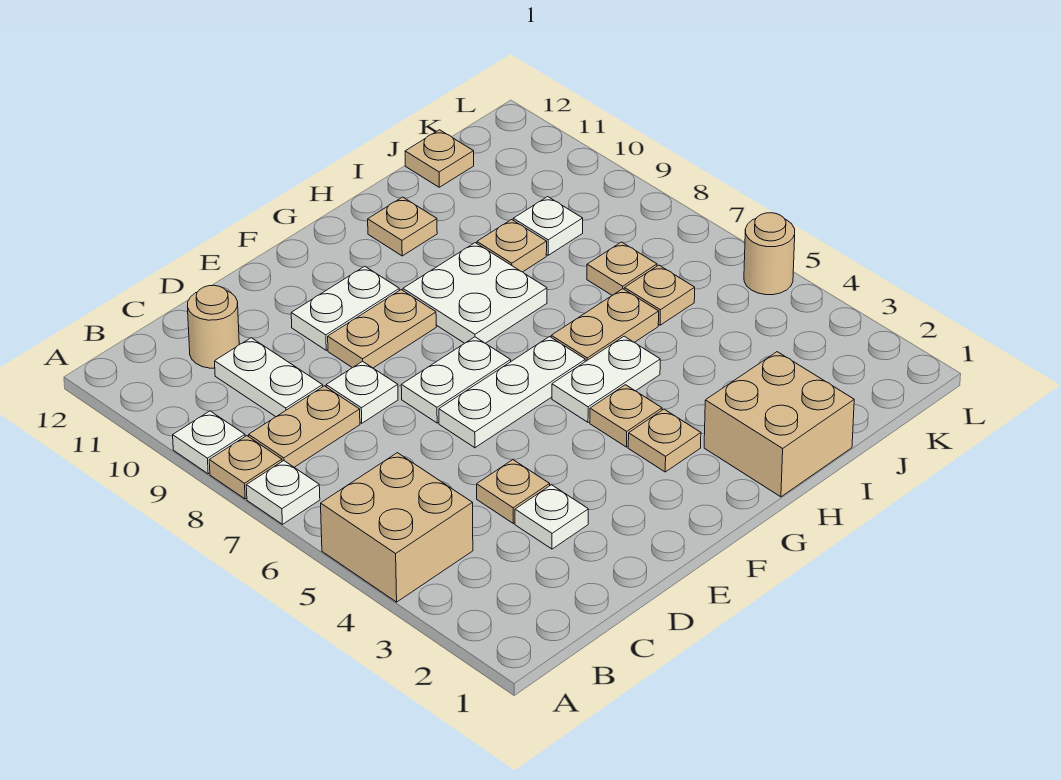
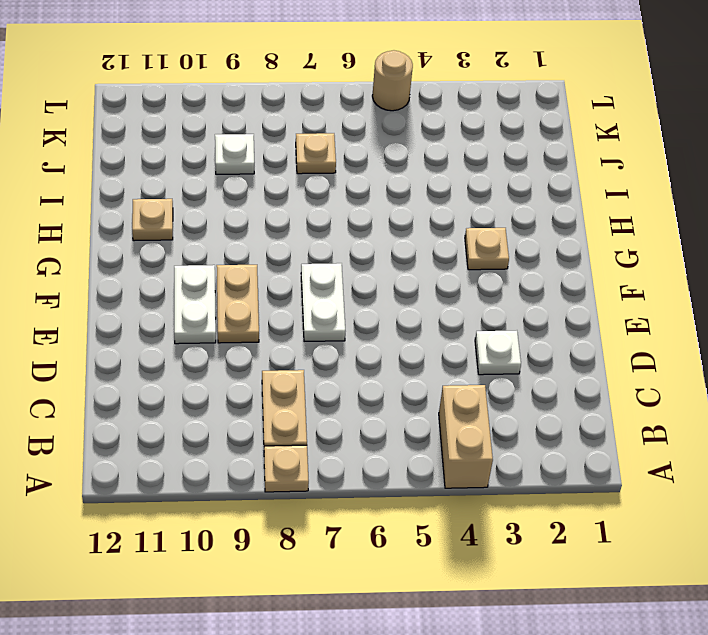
tan 1x2 brick [439,385,493,488] -> tan 2x2 brick [321,453,473,602]
none -> white 1x1 plate [246,461,320,524]
none -> white 1x1 plate [173,411,245,474]
none -> white 1x2 plate [215,338,323,417]

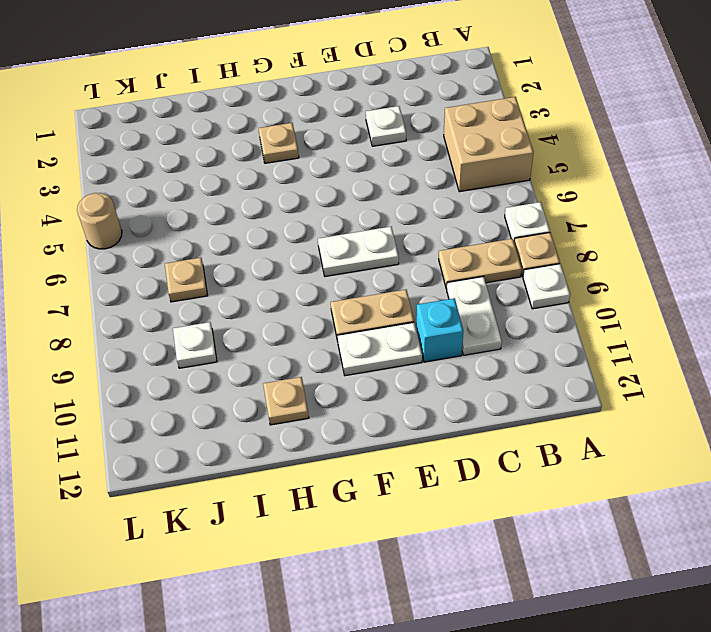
cyan 1x1 brick [416,298,463,362] -> none
none -> tan 1x1 round brick [187,285,239,368]
none -> tan 1x1 plate [477,460,550,523]
none -> white 1x1 plate [326,361,398,423]

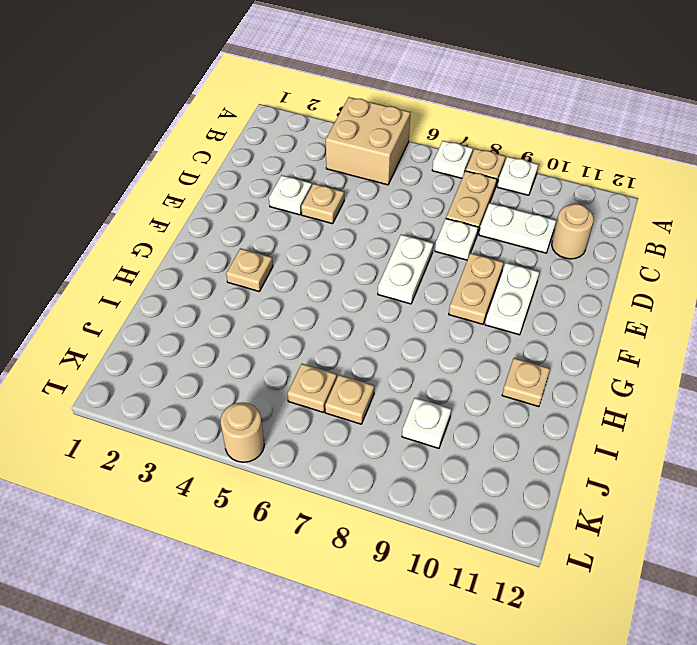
none -> white 1x3 plate [439,337,585,448]
none -> tan 1x1 plate [590,385,662,447]
none -> white 1x2 plate [552,336,660,422]

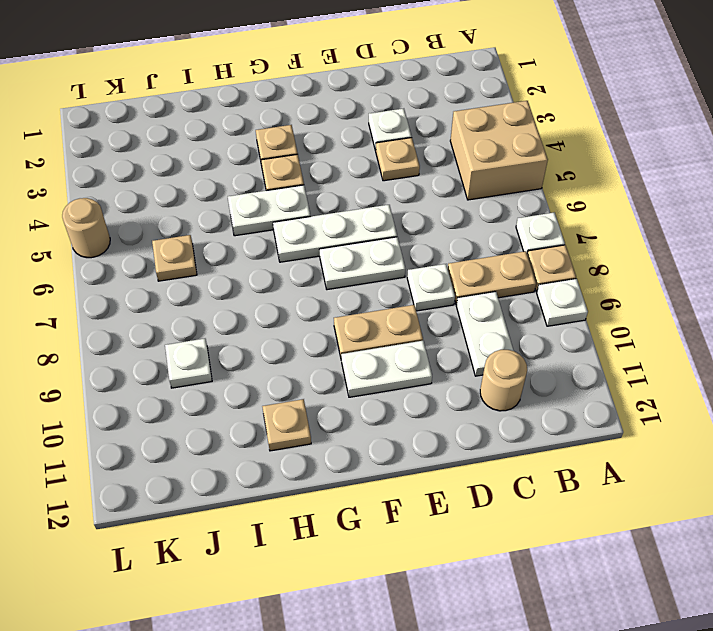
none -> white 2x2 plate [403,243,547,343]
none -> tan 2x2 brick [704,352,854,497]
none -> tan 1x2 plate [551,289,659,362]

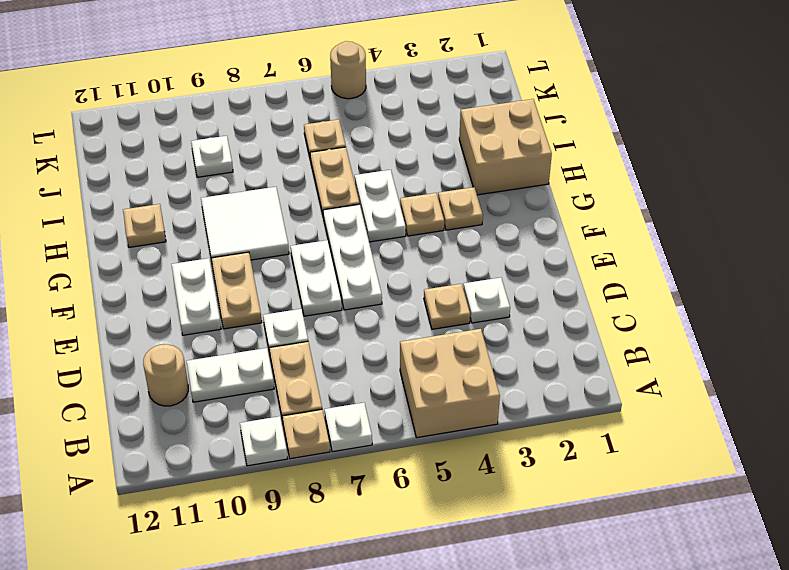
white 2x2 tile [201,187,289,261] -> white 2x2 plate [403,243,547,343]
none -> tan 1x1 plate [477,220,547,272]
none -> tan 1x1 plate [587,242,657,295]
none -> tan 1x1 plate [405,130,474,187]

